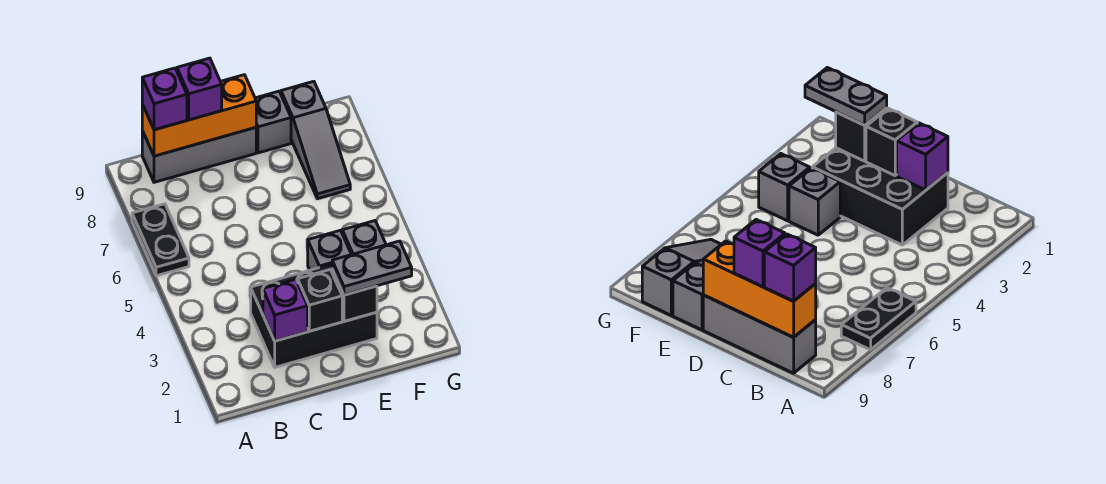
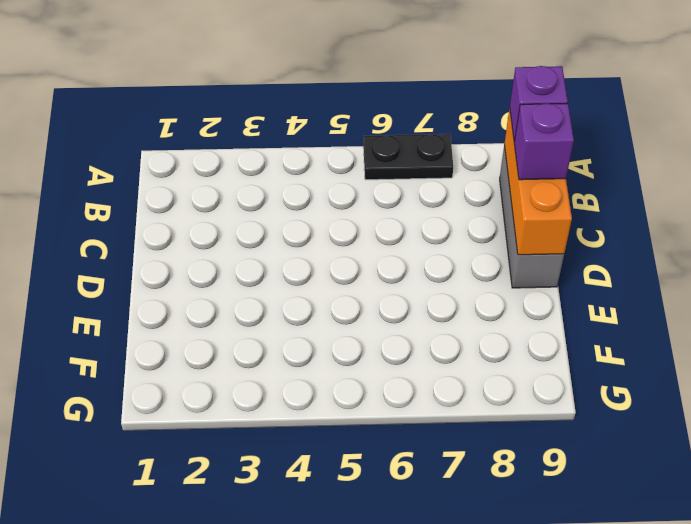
none -> black 2x3 brick [251,264,377,367]
none -> grey 1x1 brick [308,230,351,270]
none -> grey 1x1 brick [255,91,291,153]

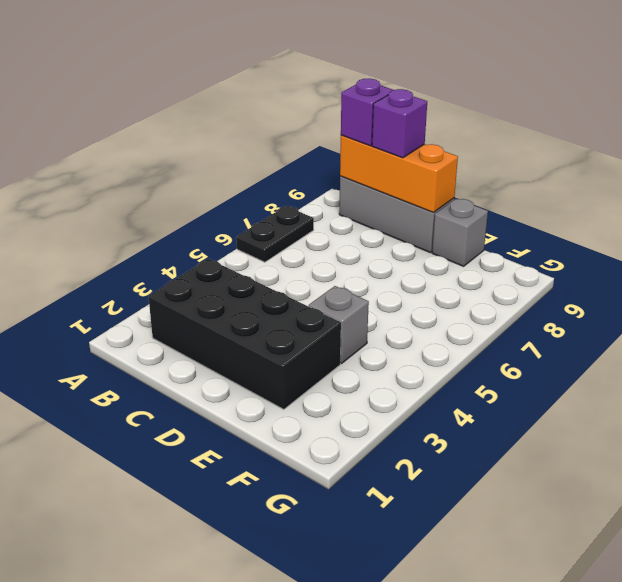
black 2x4 brick [148,259,341,409] -> black 2x3 brick [251,264,377,367]
none -> grey 1x1 brick [342,221,386,255]
none -> grey 1x3 slope [281,81,350,199]
none -> purple 1x1 brick [263,279,308,341]

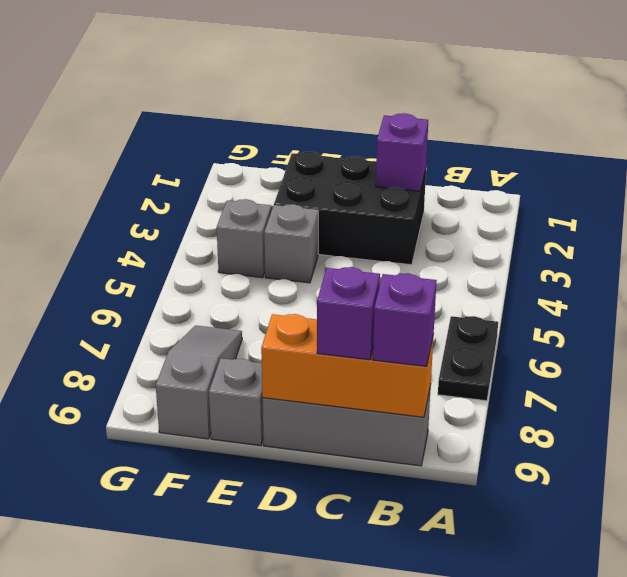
none -> black 1x1 brick [298,270,342,331]
none -> black 1x1 brick [332,270,377,321]
none -> grey 1x2 plate [332,241,412,295]

